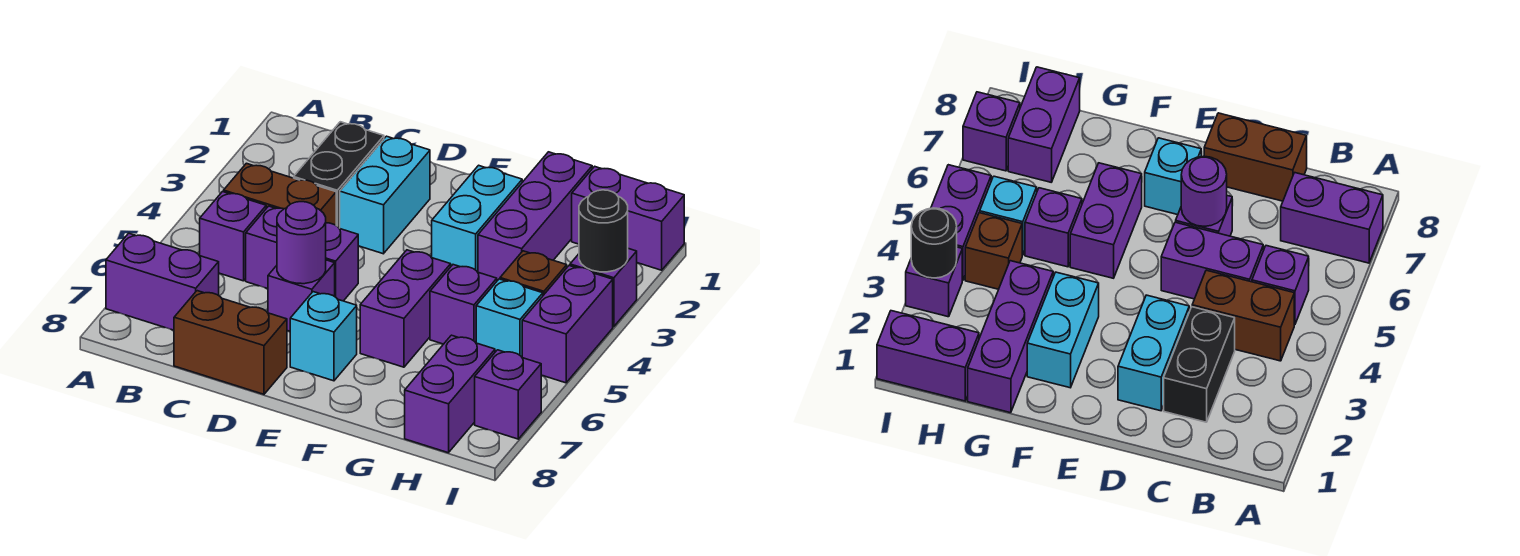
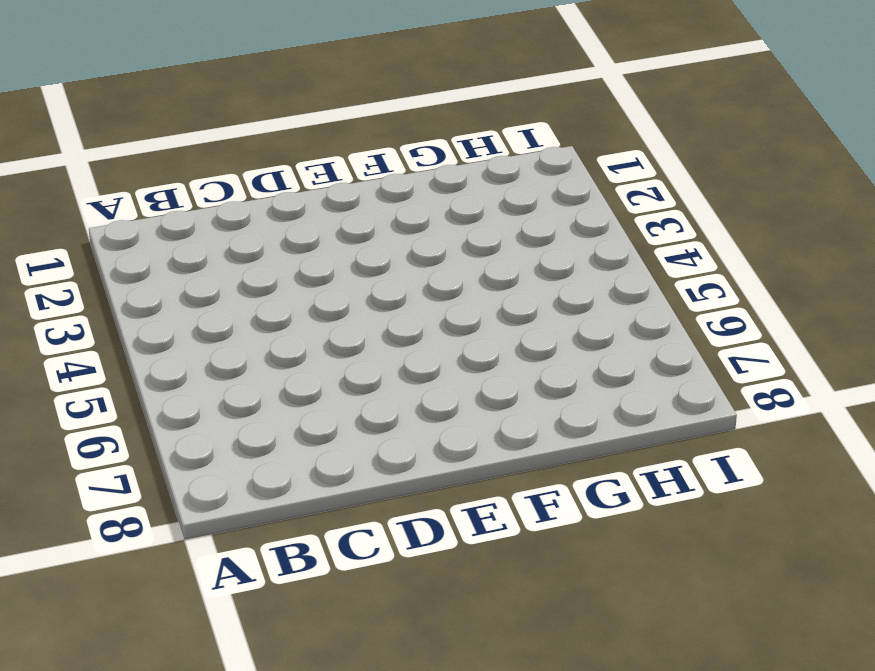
none -> purple 1x2 brick [106,233,219,330]
none -> brown 1x2 brick [224,163,336,225]
none -> purple 1x1 brick [200,192,266,281]

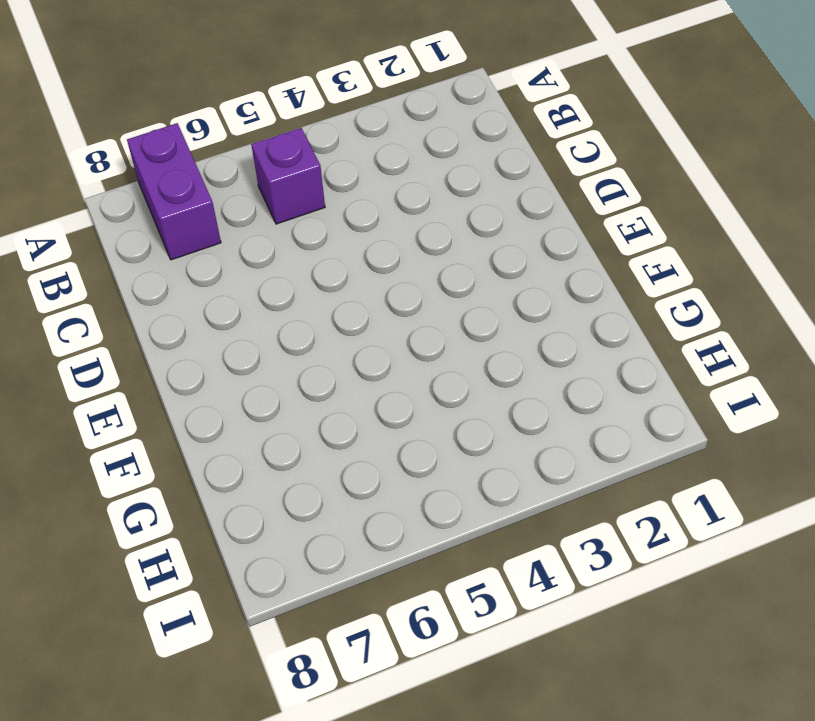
none -> brown 1x2 brick [224,163,336,225]
none -> black 1x2 brick [294,122,384,228]
none -> purple 1x2 brick [246,206,358,301]

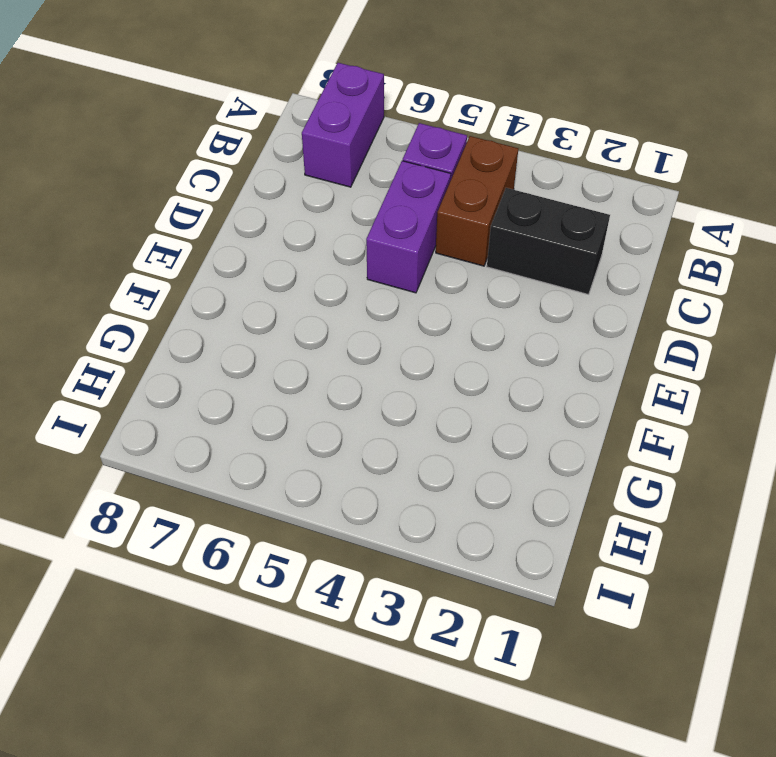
none -> brown 1x2 brick [174,291,287,394]
none -> cyan 1x2 brick [340,136,430,254]
none -> purple 1x1 brick [268,260,335,331]

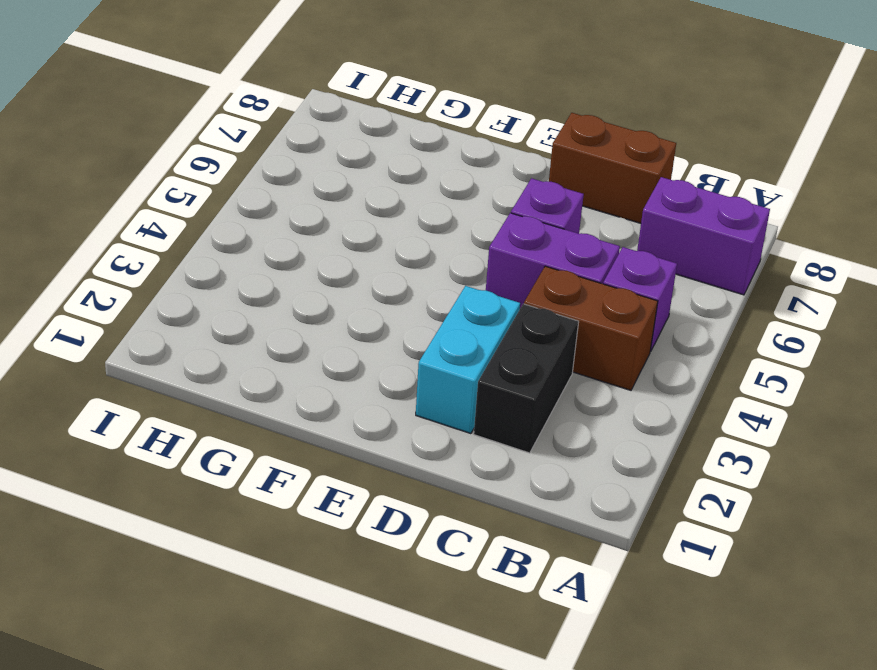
none -> cyan 1x1 brick [290,292,357,381]
none -> cyan 1x2 brick [432,165,522,272]
none -> purple 1x2 brick [360,250,451,367]

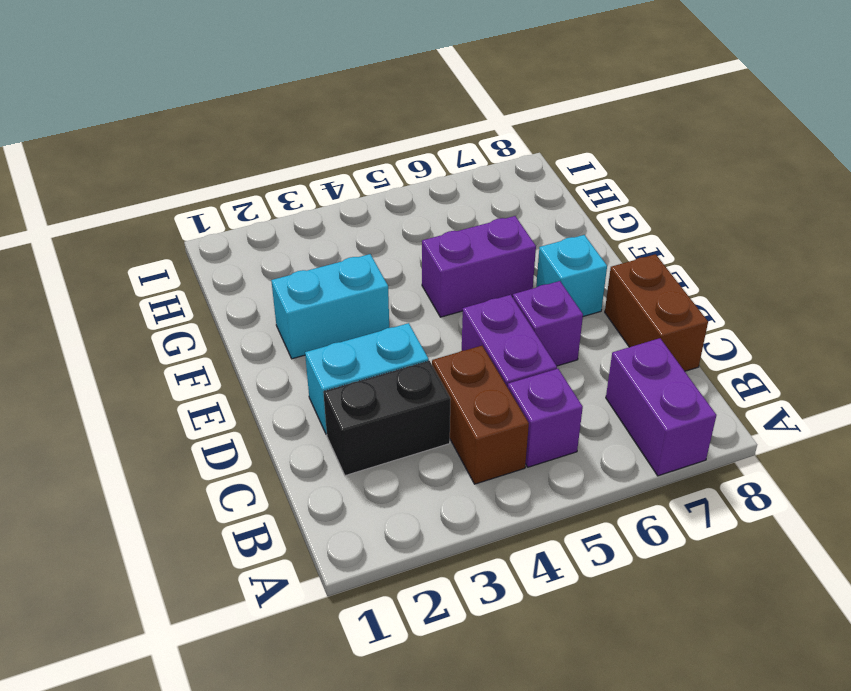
none -> purple 1x3 brick [478,152,592,281]
none -> purple 1x1 brick [430,265,497,344]
none -> purple 1x2 brick [572,166,684,270]

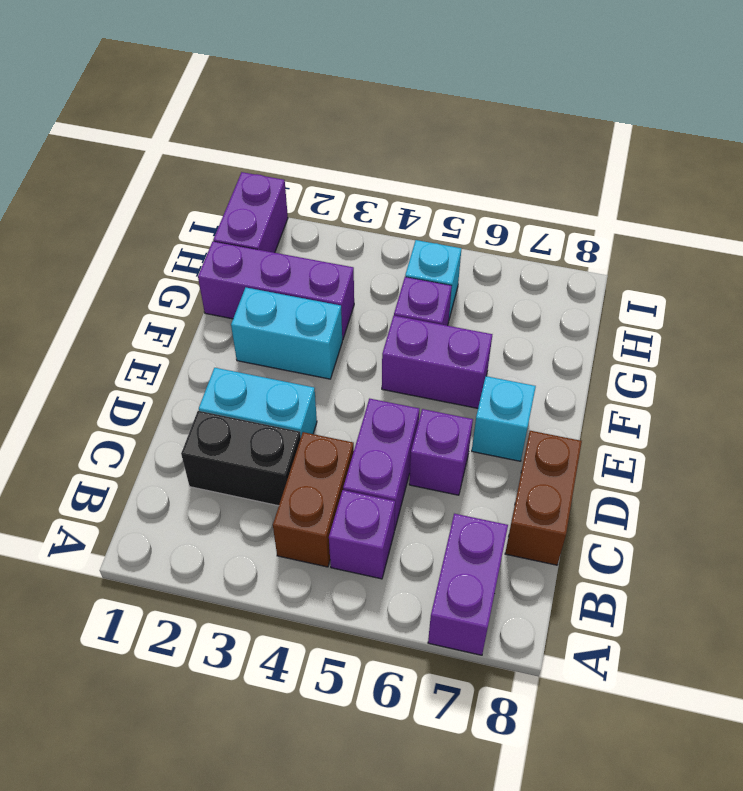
none -> brown 1x1 brick [500,251,567,295]
none -> purple 1x2 brick [405,335,495,453]
none -> purple 1x1 brick [570,249,637,327]

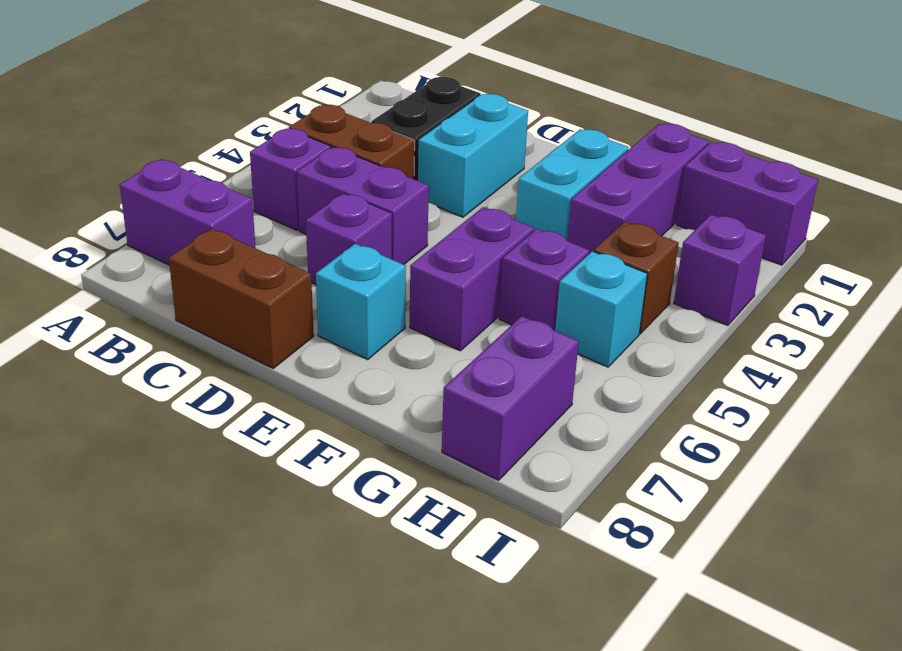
none -> purple 1x2 brick [522,266,613,383]
none -> purple 1x1 brick [475,350,541,439]
none -> purple 1x1 round brick [277,202,326,284]

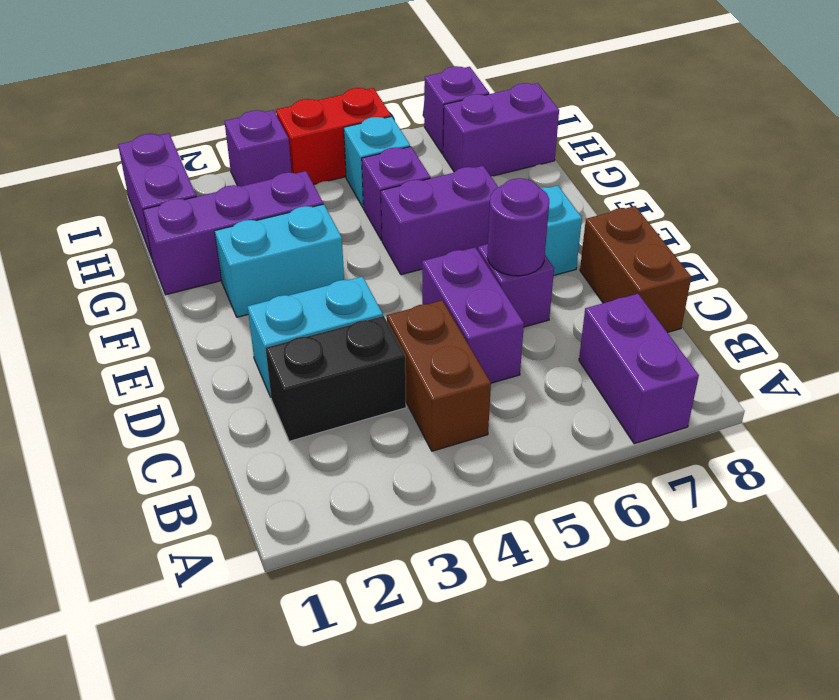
red 1x2 brick [276,88,391,184] -> purple 1x2 brick [522,266,613,383]
none -> purple 1x1 brick [200,192,266,281]
none -> brown 1x1 brick [500,251,567,295]
none -> black 1x1 round brick [579,190,628,272]

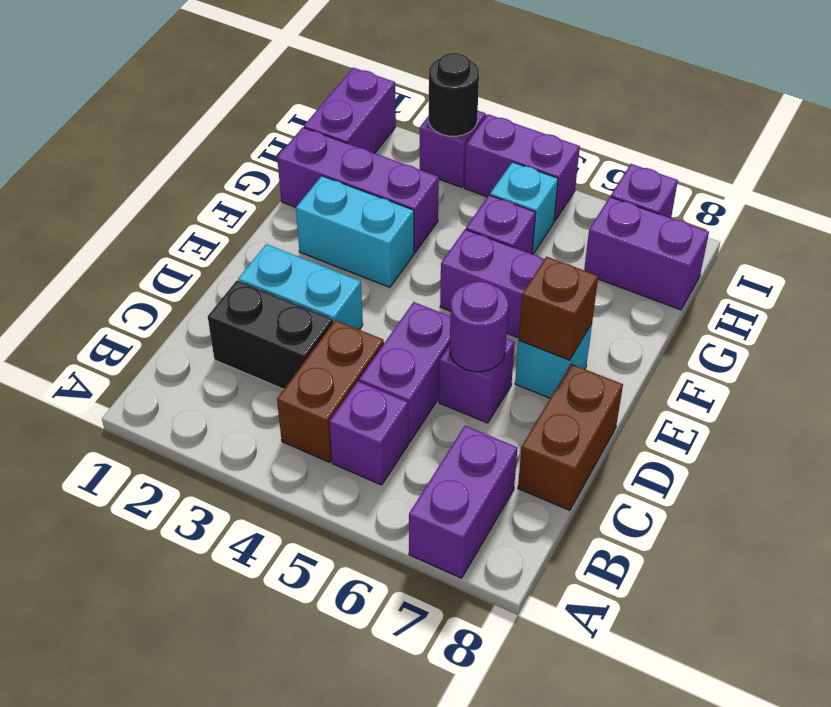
brown 1x1 brick [519,257,598,360] -> brown 1x1 brick moved to [500,251,567,295]

